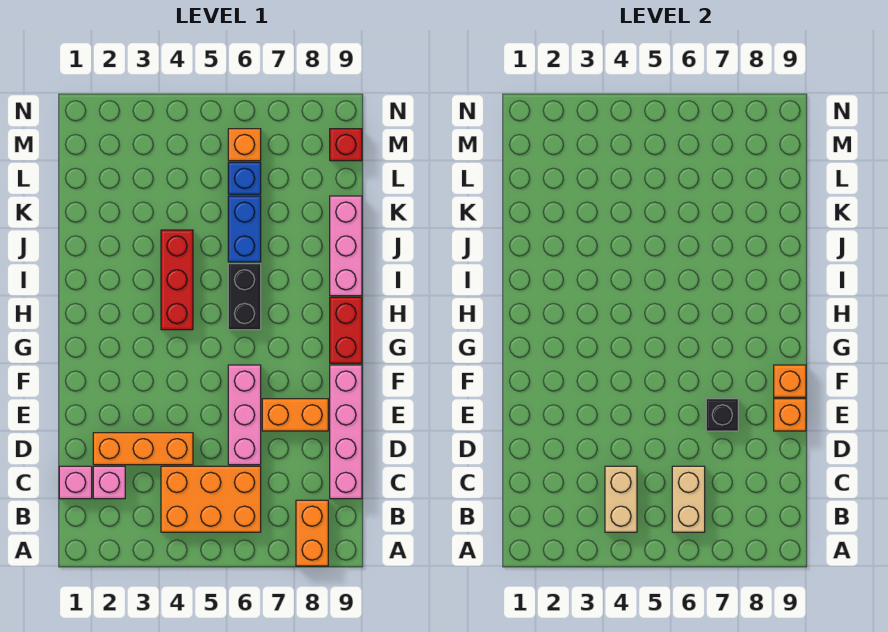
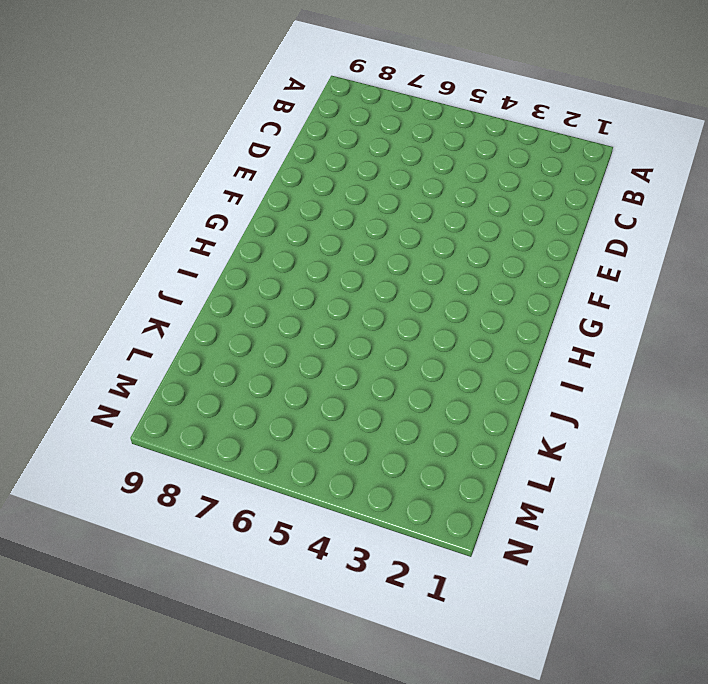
none -> orange 1x2 brick [296,500,328,566]
none -> orange 2x3 brick [161,466,261,532]
none -> pink 1x1 brick [59,466,92,499]

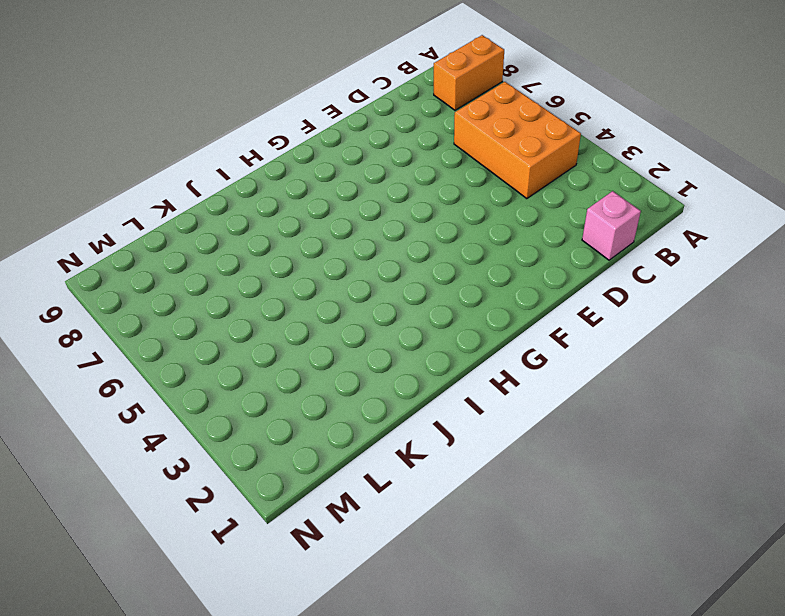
none -> pink 1x1 brick [93,466,125,499]
none -> pink 1x4 brick [330,365,362,499]
none -> orange 1x3 brick [93,433,193,465]

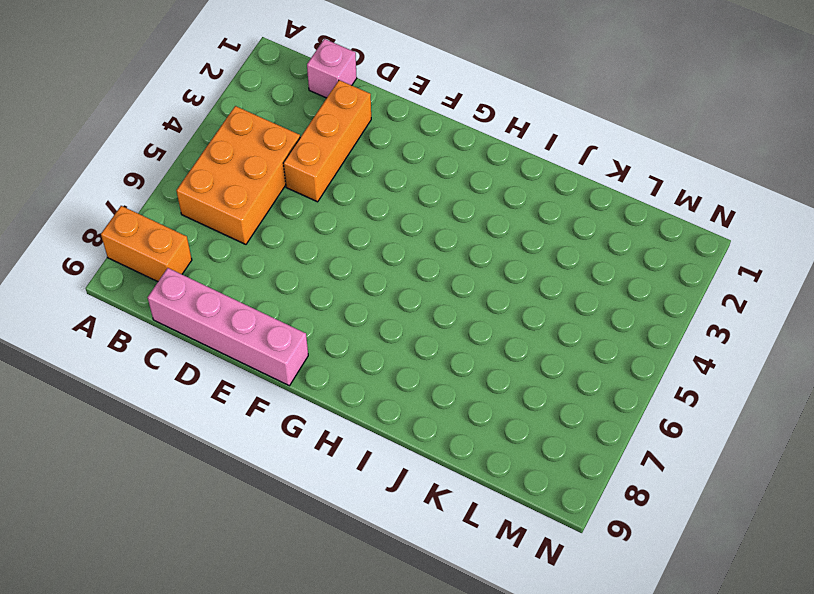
none -> pink 1x1 brick [93,466,125,499]
none -> pink 1x3 brick [228,365,261,465]
none -> orange 1x2 brick [262,399,328,431]

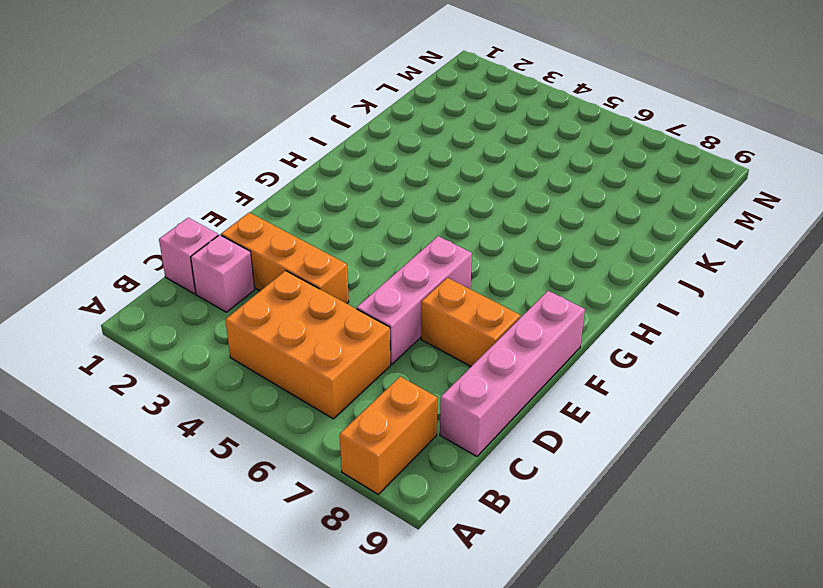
none -> red 1x2 brick [330,297,362,363]
none -> red 1x3 brick [161,230,193,330]
none -> black 1x2 brick [228,264,261,330]

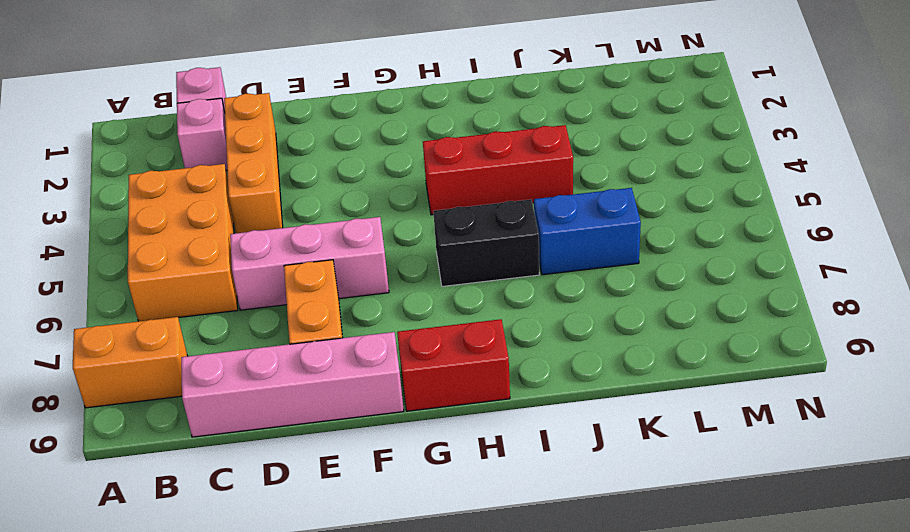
none -> pink 1x3 brick [330,196,362,296]
none -> blue 1x1 brick [228,162,261,194]
none -> orange 1x1 brick [228,129,261,161]

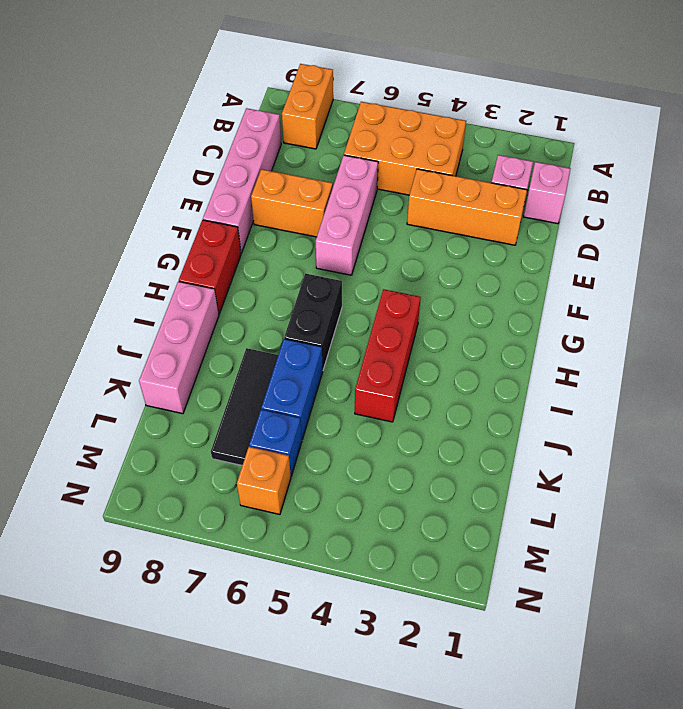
black 1x3 tile [211,348,278,465] -> none
none -> red 1x1 brick [330,129,362,161]
none -> tan 1x2 brick [605,466,637,532]
none -> tan 1x2 brick [672,466,705,532]

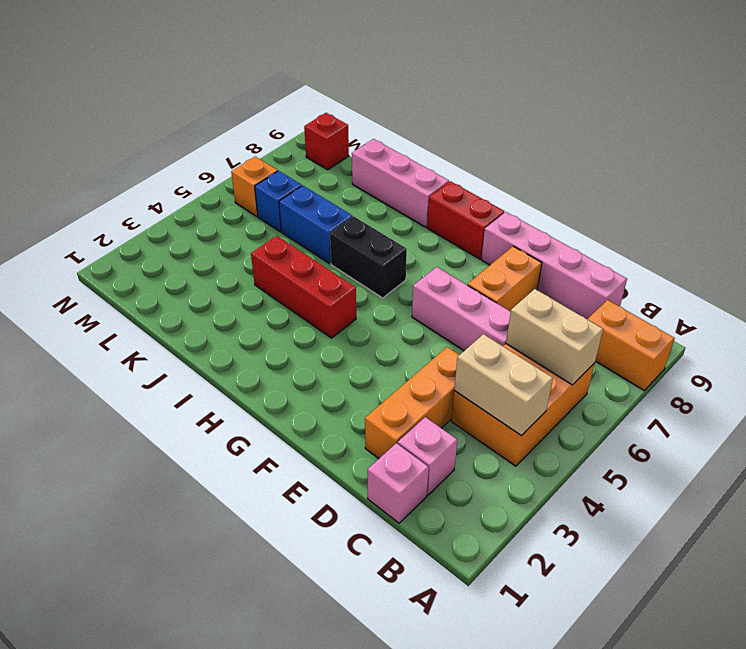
none -> black 1x1 brick [706,399,738,431]
none -> orange 1x1 brick [774,399,806,431]
none -> orange 1x1 brick [774,365,806,397]

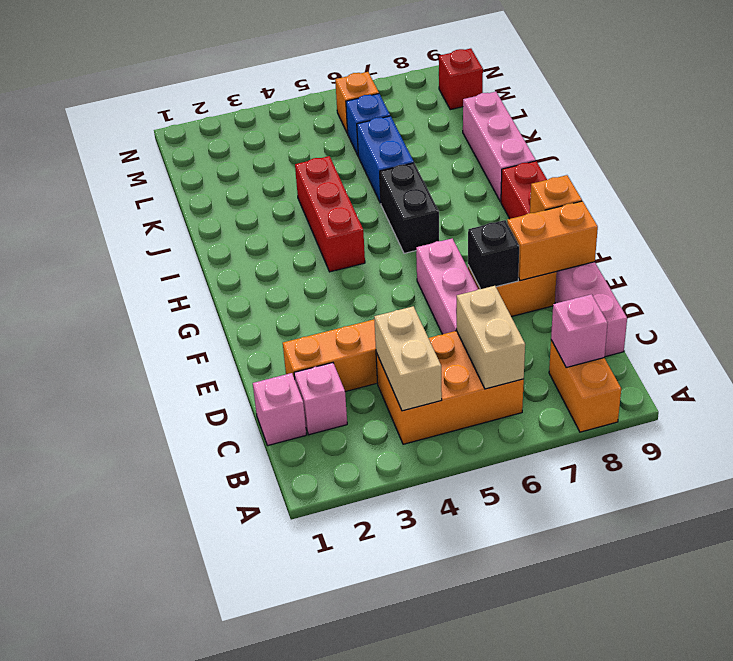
pink 1x1 brick [551,294,608,367] -> none
orange 1x2 brick [507,201,598,281] -> orange 1x1 brick [774,399,806,431]

